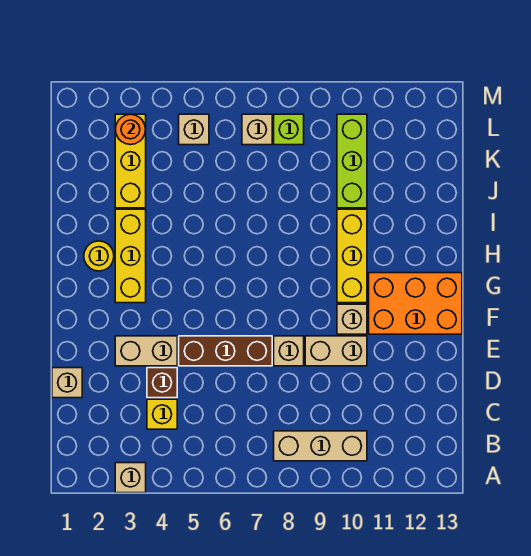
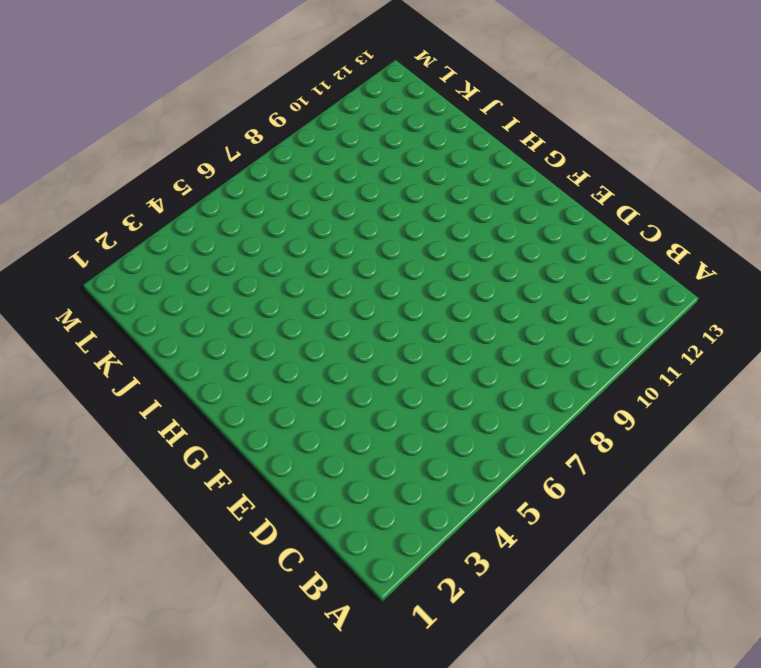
none -> tan 1x1 brick [115,463,146,493]
none -> tan 1x3 brick [274,431,367,461]
none -> yellow 1x1 brick [147,399,177,429]

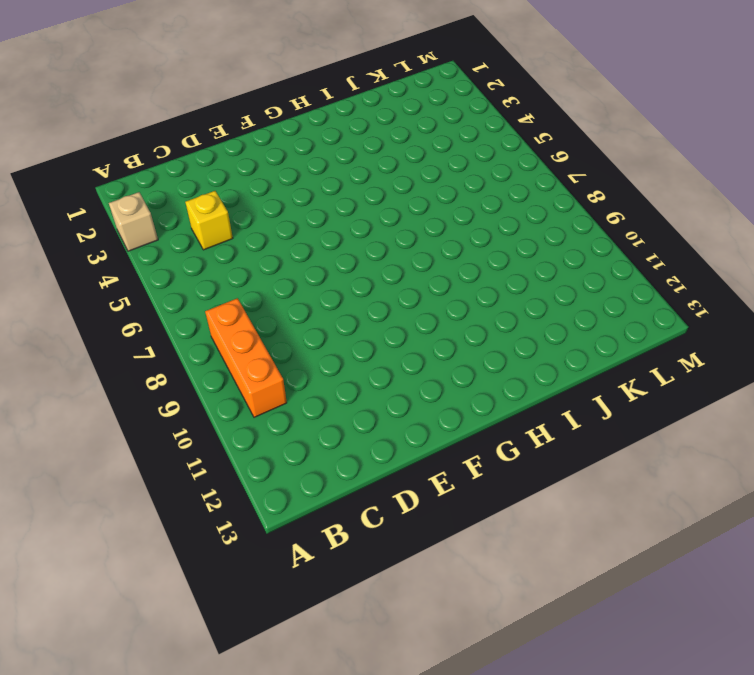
orange 1x3 brick [205,298,287,417] -> tan 1x3 brick [274,431,367,461]
none -> tan 1x1 brick [52,368,82,398]
none -> brown 1x1 brick [147,368,177,398]
none -> tan 1x2 brick [115,336,177,366]

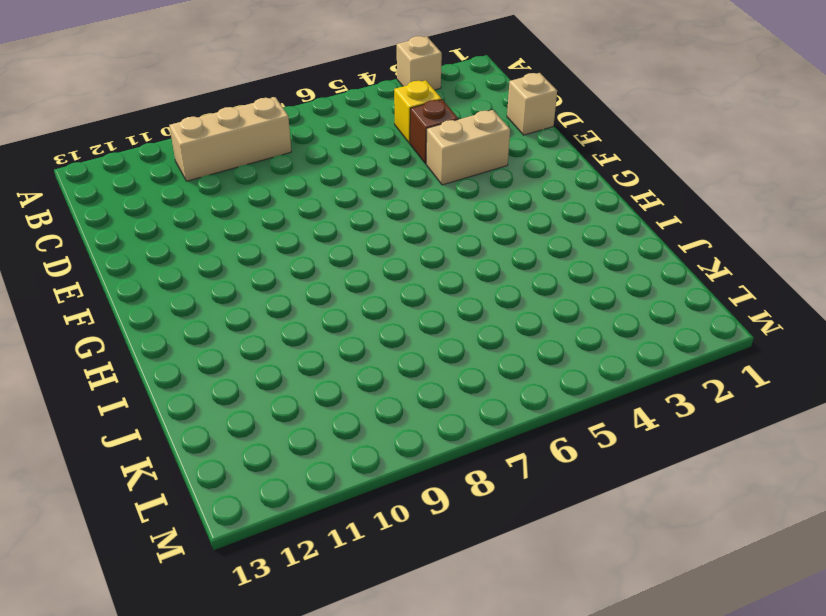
none -> brown 1x3 brick [179,336,272,366]
none -> tan 1x1 brick [274,336,304,366]
none -> tan 1x2 brick [305,336,367,366]

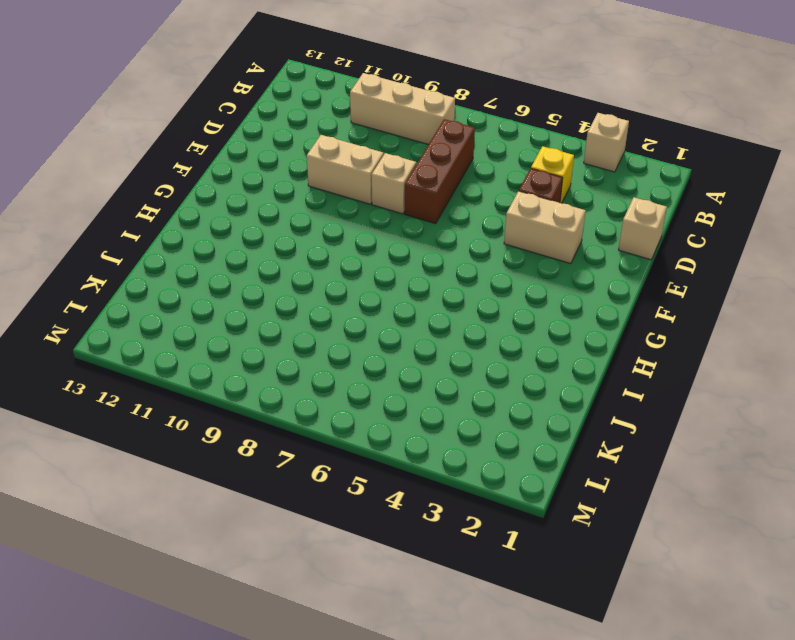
brown 1x3 brick [405,119,475,224] -> brown 1x3 brick turned to [179,336,272,366]
none -> tan 1x1 brick [337,304,367,334]
none -> orange 2x3 brick [369,273,462,334]
none -> yellow 1x3 brick [115,209,146,303]

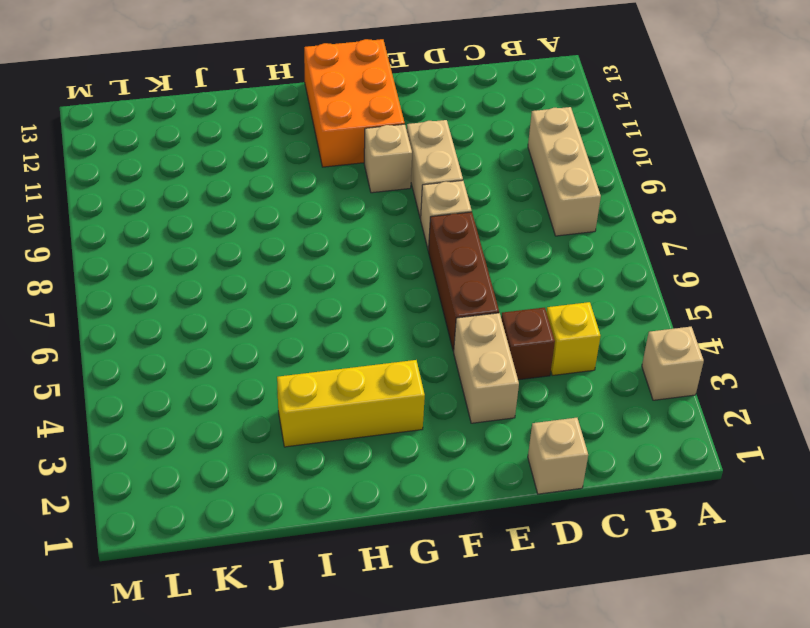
none -> yellow 1x3 brick [337,209,367,303]
none -> yellow 1x1 round brick [84,241,114,271]
none -> yellow 1x3 brick [115,114,146,208]

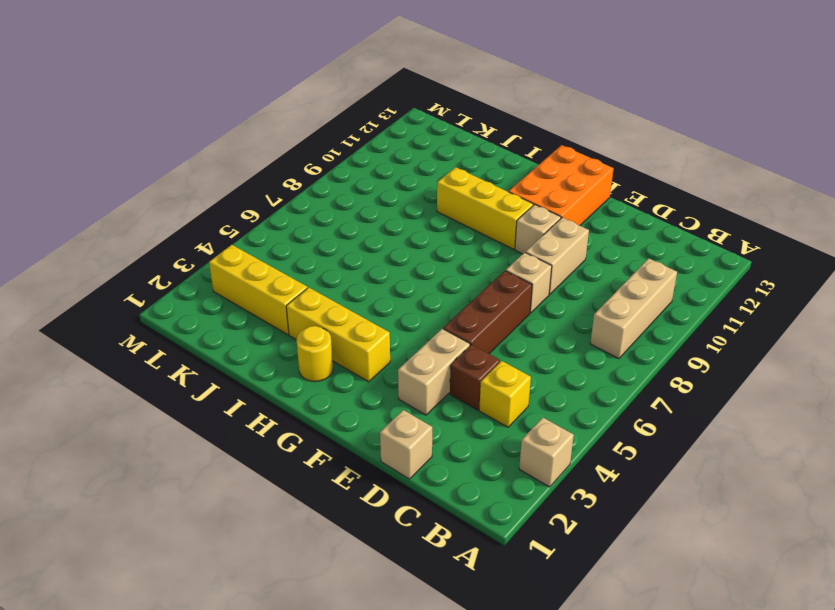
none -> lime 1x3 brick [337,114,367,208]
none -> tan 1x1 brick [179,114,209,145]
none -> tan 1x1 brick [242,114,272,145]

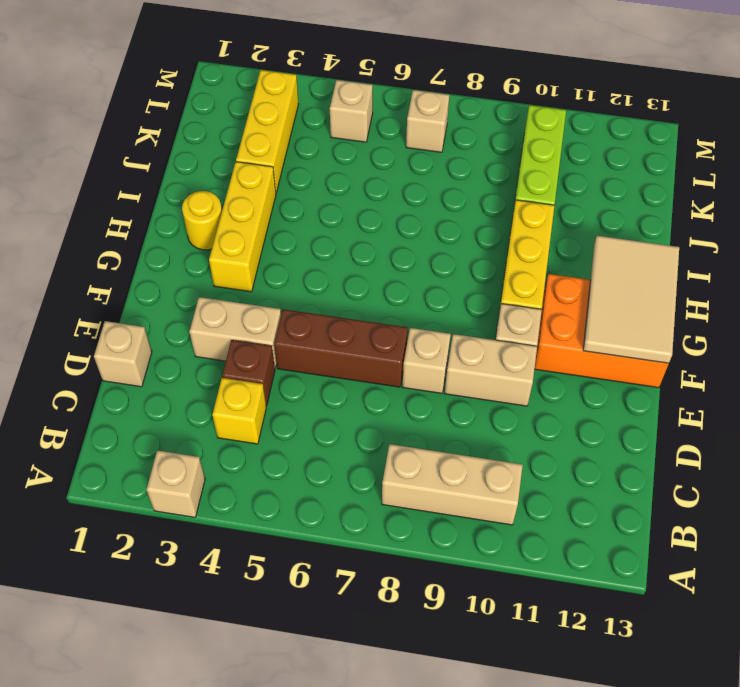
tan 2x3 tile [583,236,679,363] -> none
none -> lime 1x1 brick [274,114,304,145]
none -> orange 1x1 round brick [115,114,146,145]

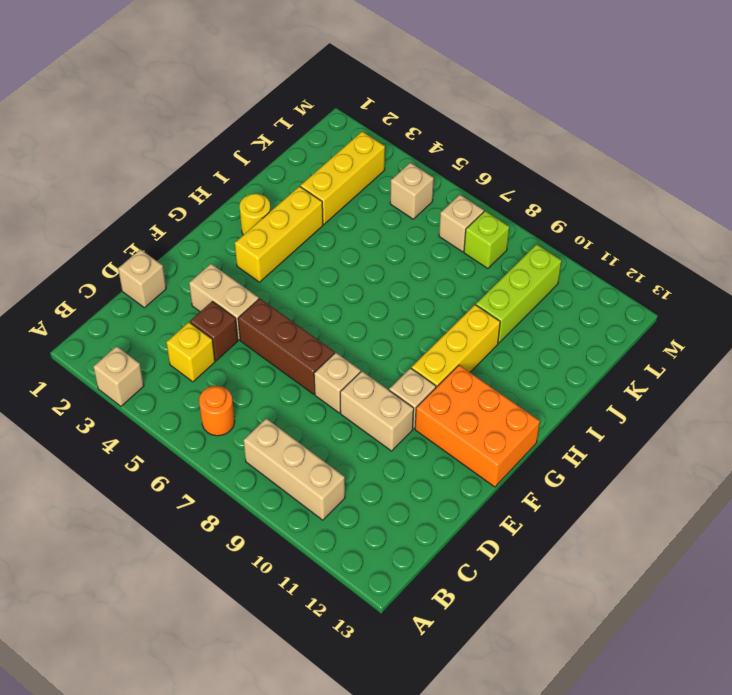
orange 1x1 round brick [199,386,235,436] -> orange 1x1 round brick moved to [115,114,146,145]

